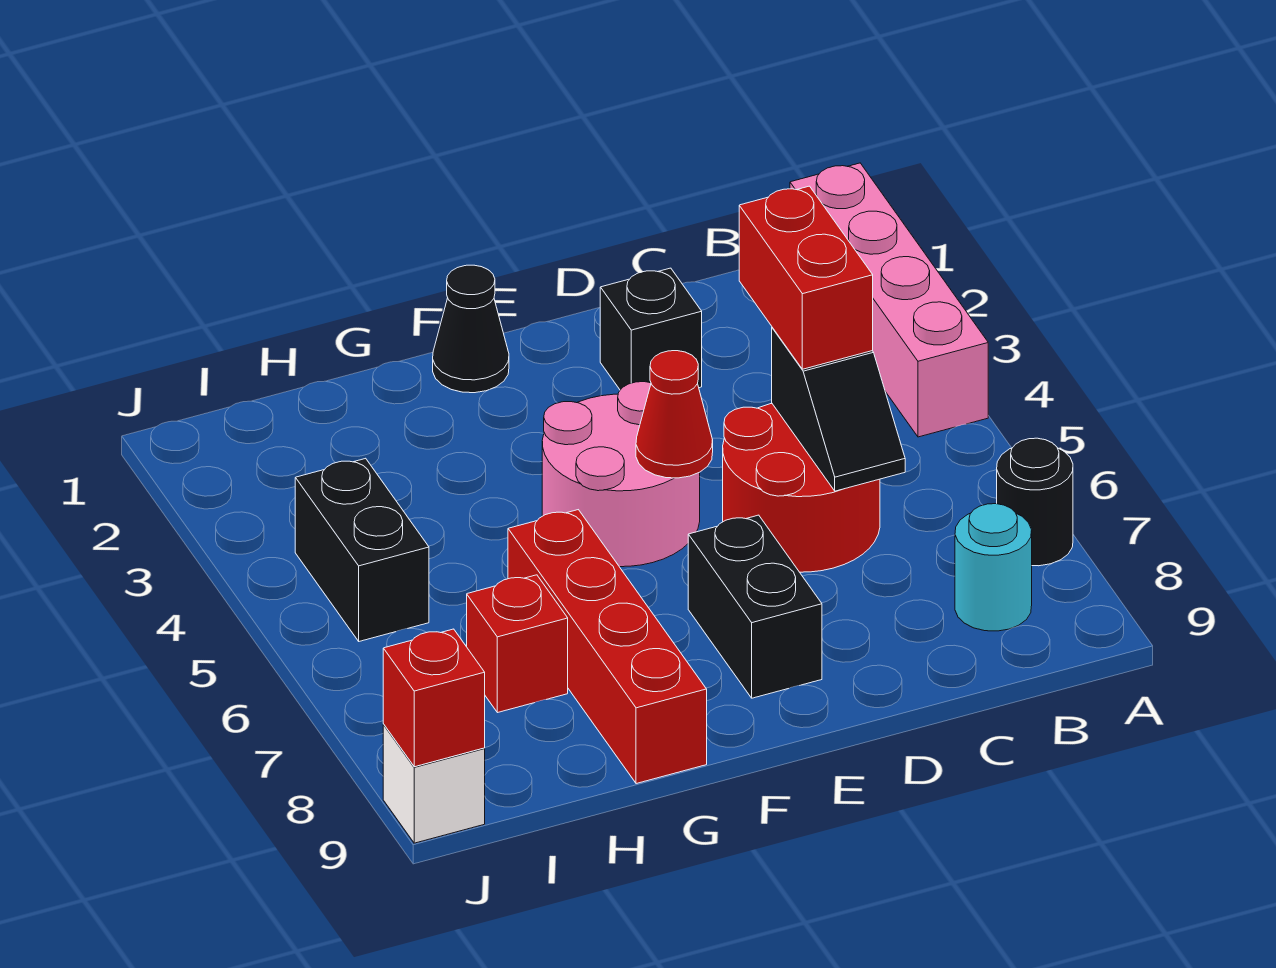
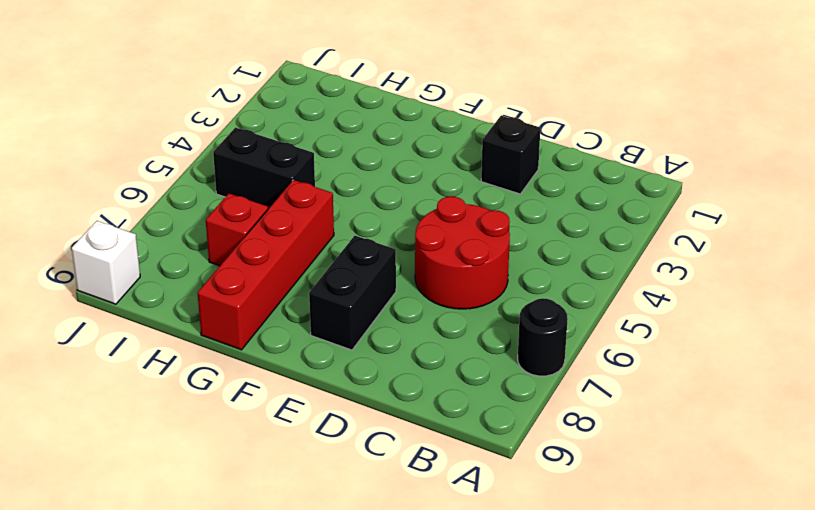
black 1x2 brick [213,128,315,209] -> black 1x2 brick turned to [295,458,429,641]
none -> pink 1x4 brick [790,163,988,437]
none -> cyan 1x1 round brick [955,504,1032,631]
none -> pink 2x2 round brick [542,382,700,567]

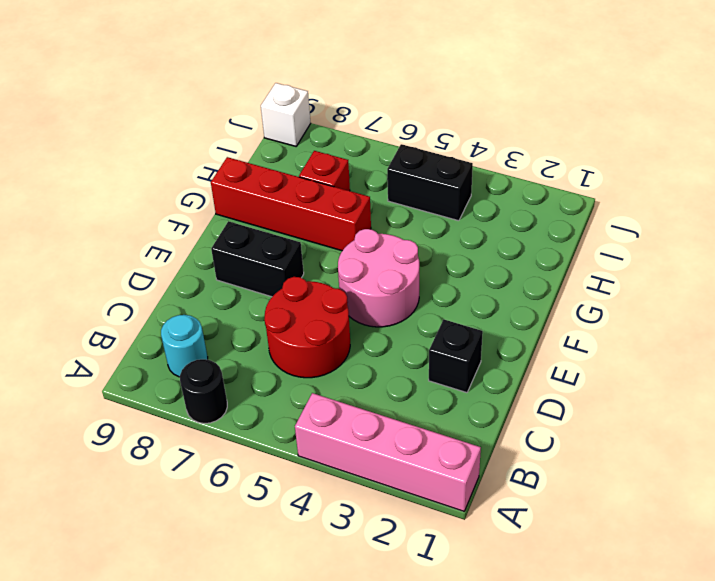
none -> black 1x1 cone [433,265,509,393]
none -> black 1x2 slope [772,327,905,491]
none -> red 1x1 cone [636,351,713,478]

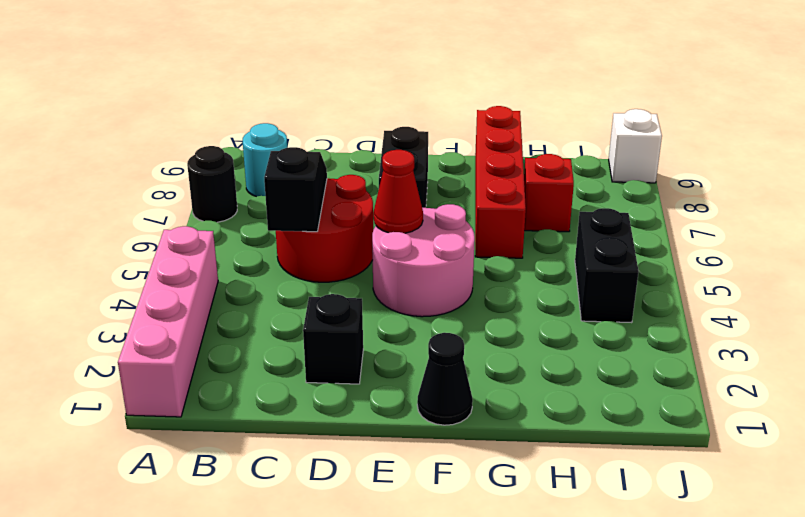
none -> red 1x1 brick [383,629,485,767]
none -> red 1x2 brick [739,186,873,369]

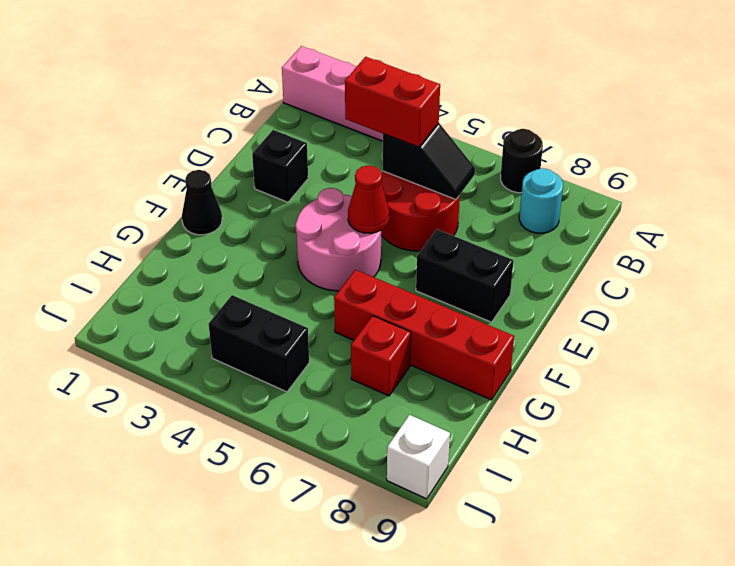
none -> red 1x1 brick [383,629,485,767]

